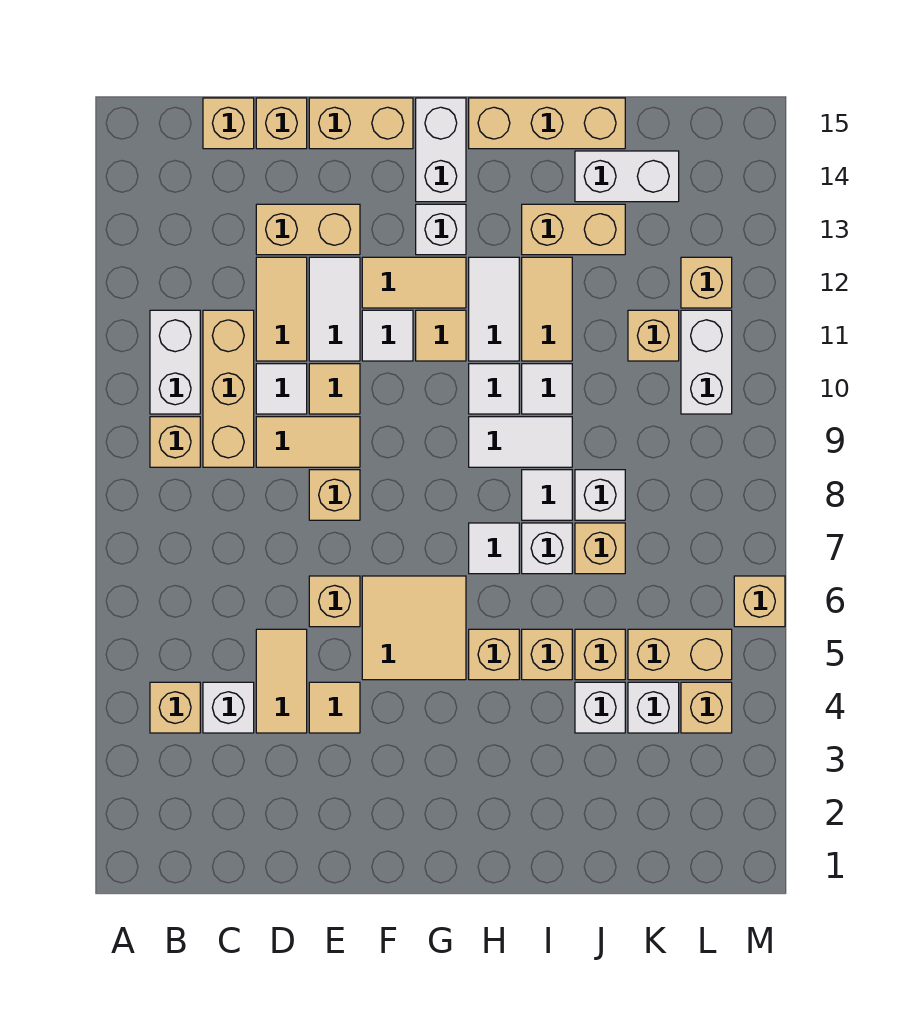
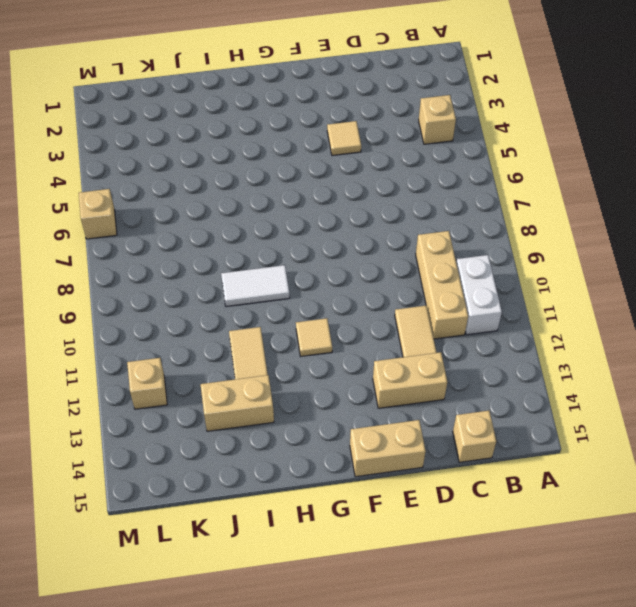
none -> tan 1x1 brick [150,417,200,467]
none -> white 1x1 brick [203,682,254,733]
none -> tan 1x2 tile [256,629,307,733]
none -> tan 1x2 tile [256,417,360,467]

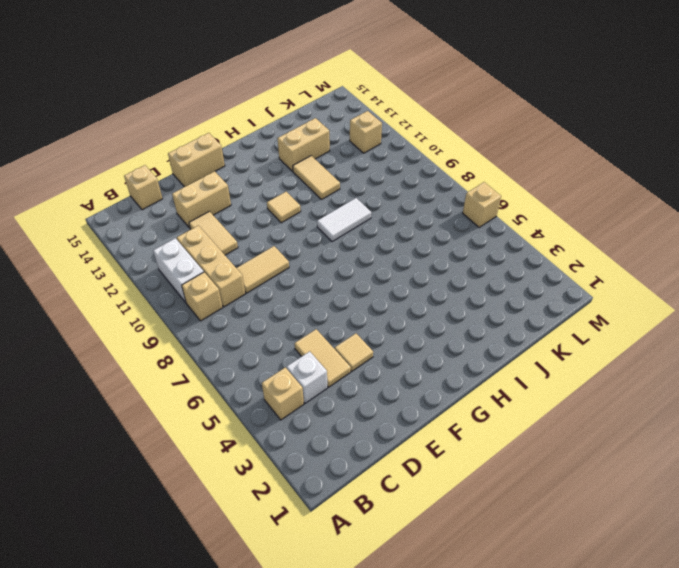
none -> white 1x1 tile [256,364,307,414]
none -> tan 1x1 brick [256,98,307,149]
none -> tan 1x1 brick [309,576,360,627]
none -> tan 1x1 brick [309,470,360,520]

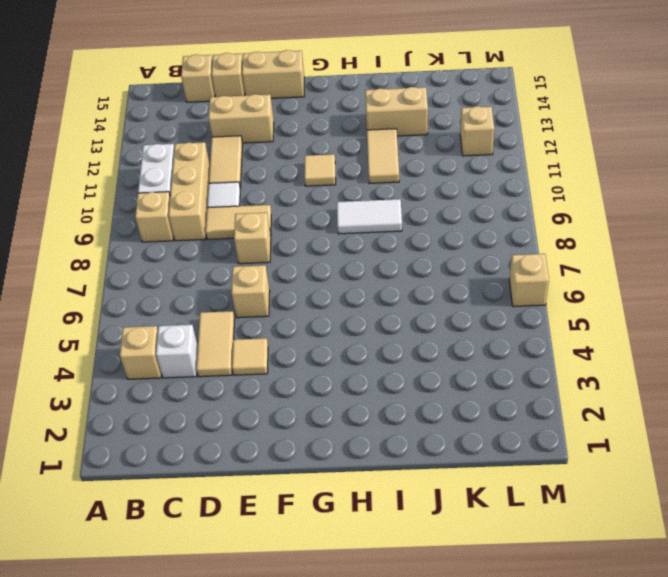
none -> tan 1x1 tile [309,364,360,414]
none -> white 1x2 tile [309,257,360,361]
none -> tan 2x2 tile [362,576,466,680]
none -> white 1x1 tile [362,310,413,361]

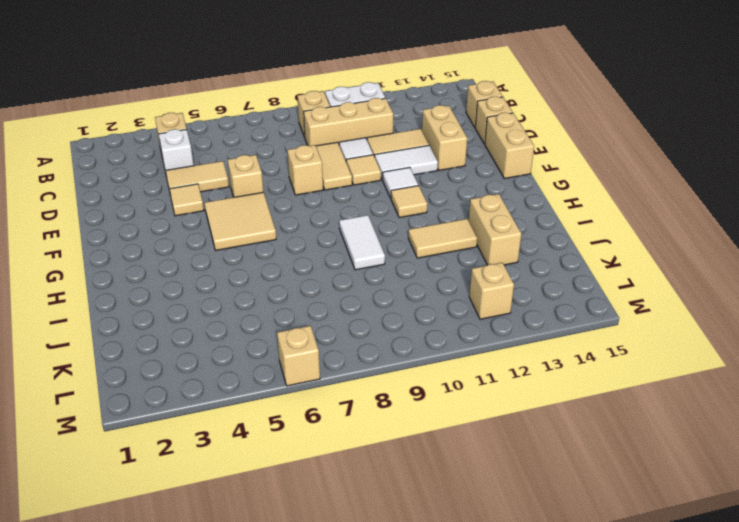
none -> tan 1x2 tile [362,257,466,308]
none -> white 1x1 brick [416,204,466,255]
none -> white 1x2 brick [416,98,466,202]
none -> tan 1x1 brick [469,629,519,680]

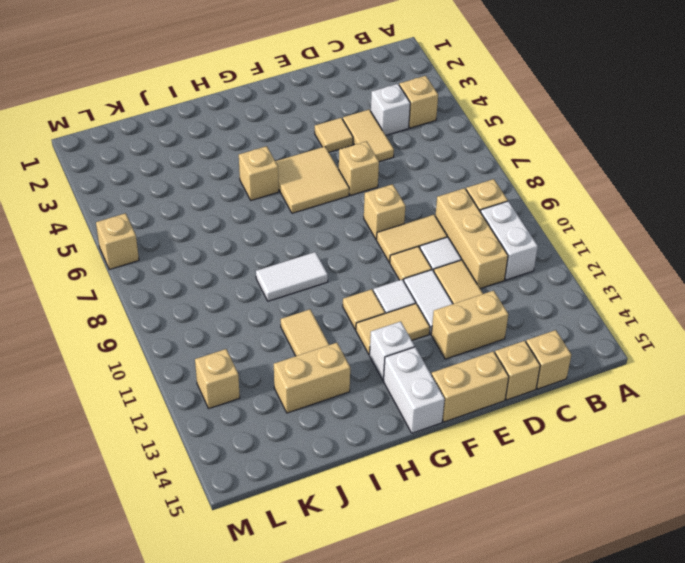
none -> white 1x1 tile [469,523,519,574]
none -> white 1x1 tile [469,364,519,414]
none -> white 1x2 tile [469,257,519,361]
none -> tan 1x3 brick [469,98,625,149]

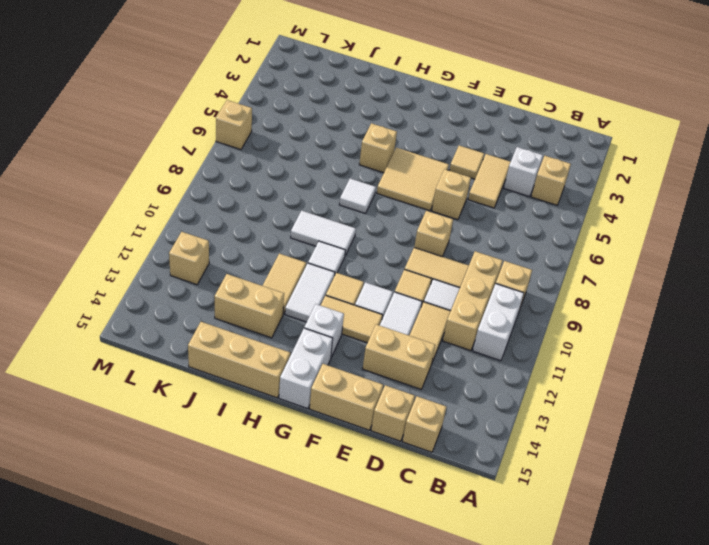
none -> tan 1x1 brick [522,629,572,680]
none -> white 1x1 brick [522,523,572,574]
none -> white 1x1 tile [522,470,572,520]
none -> white 1x1 tile [522,364,572,414]

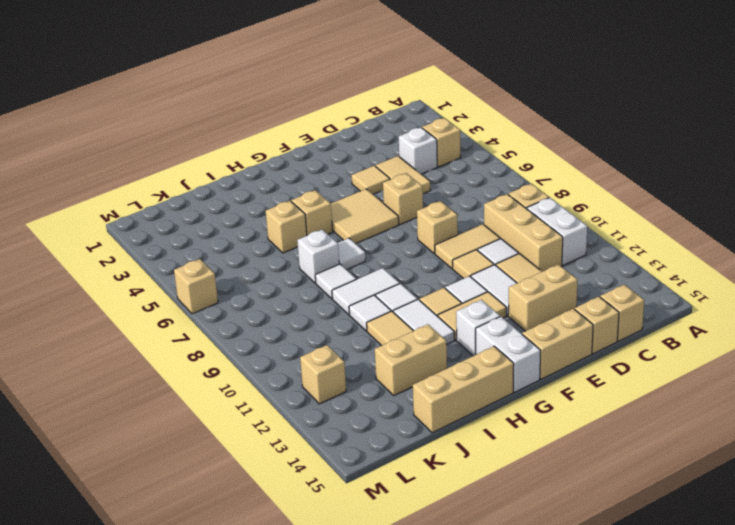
none -> white 1x1 brick [575,682,625,733]
none -> tan 1x1 brick [575,629,625,680]
none -> tan 1x1 brick [575,523,625,574]
none -> white 1x1 brick [575,470,625,520]

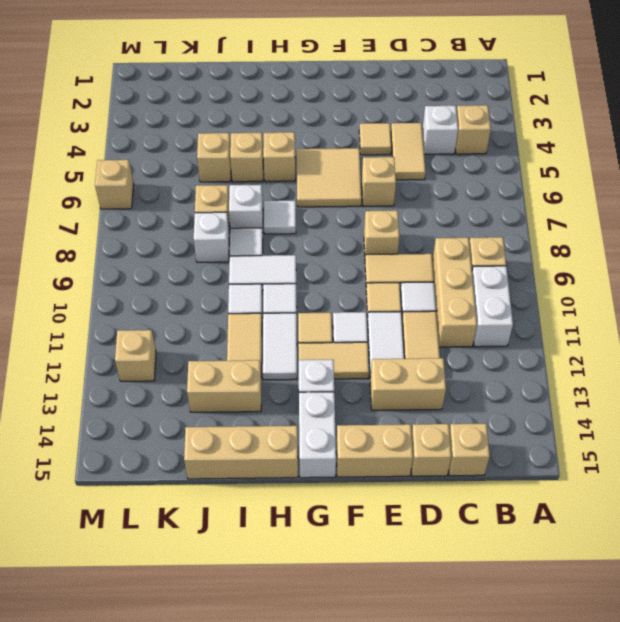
none -> white 1x1 brick [575,682,625,733]
none -> white 1x2 brick [575,151,679,202]
none -> white 1x1 brick [628,682,679,733]
none -> tan 1x2 brick [628,629,732,680]

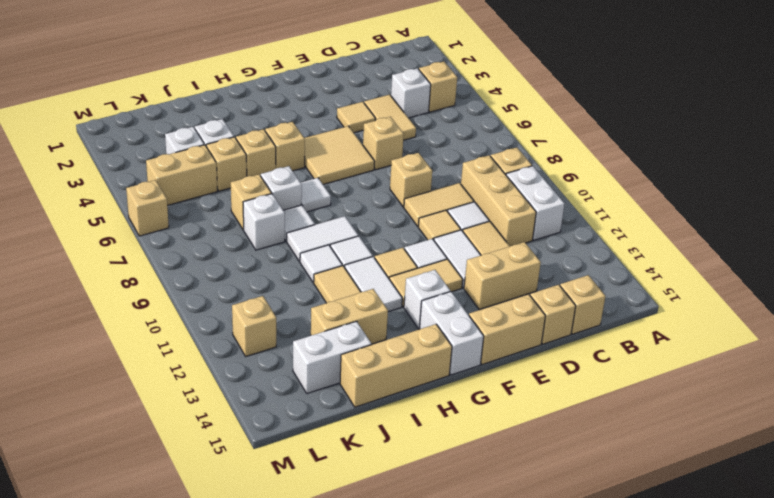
none -> tan 1x1 brick [628,310,679,361]
none -> tan 1x1 brick [681,682,732,733]
none -> white 1x2 brick [681,310,732,414]

